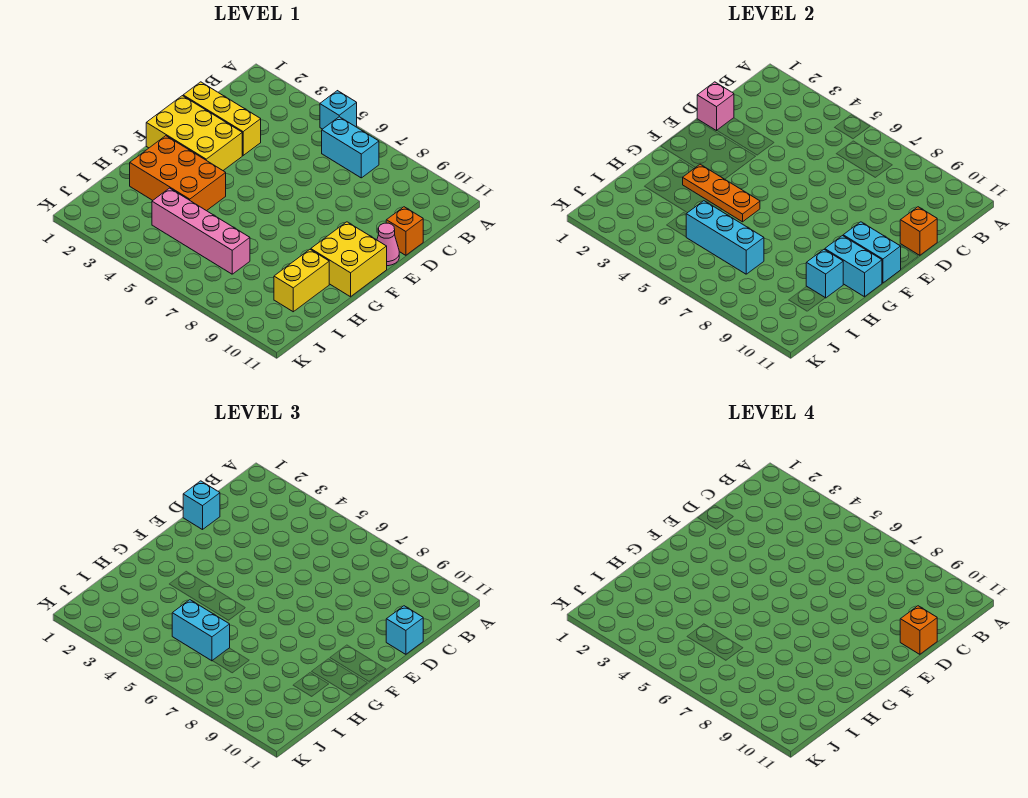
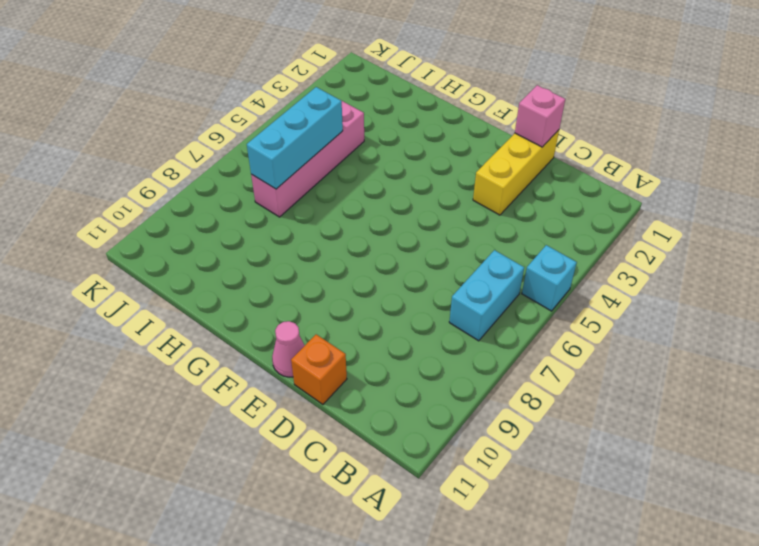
none -> yellow 2x3 brick [146,96,242,170]
none -> yellow 2x2 brick [311,222,387,297]
none -> orange 2x3 brick [130,136,226,211]

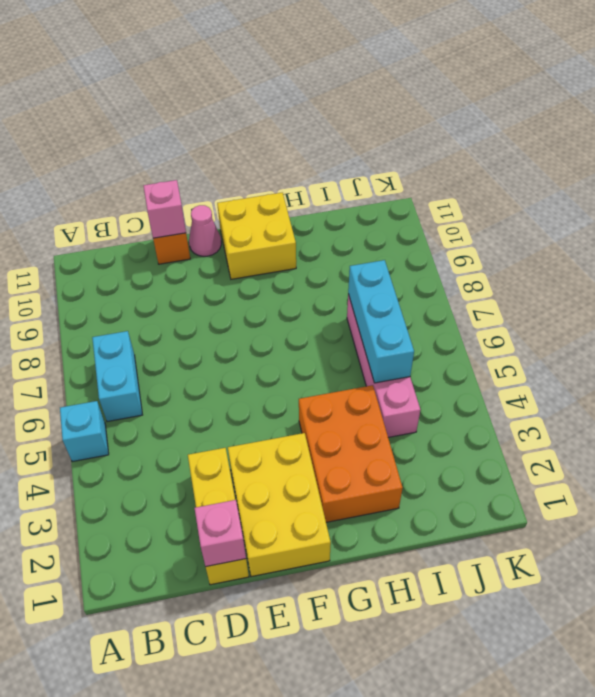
pink 1x1 brick [144,180,186,238] -> orange 1x1 brick [900,207,937,255]
none -> yellow 1x2 brick [274,250,329,312]
none -> cyan 1x2 brick [843,222,901,283]
none -> orange 1x3 plate [683,164,760,222]

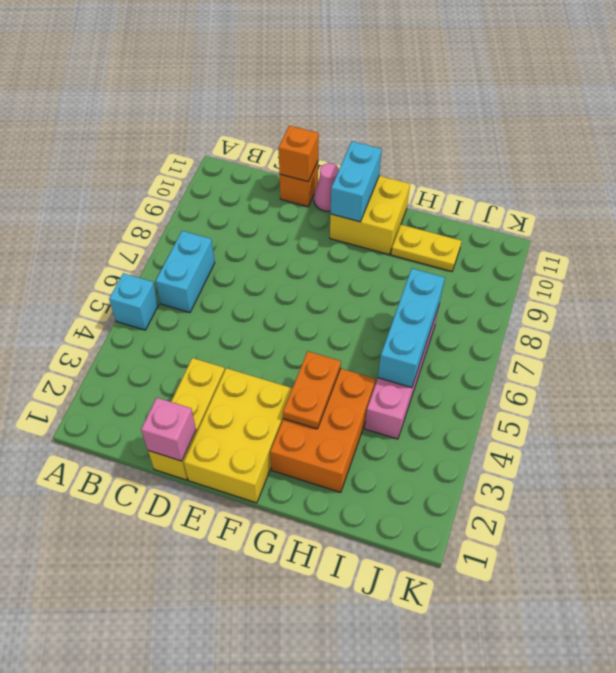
orange 1x2 plate [283,351,341,429] -> orange 1x3 plate [683,164,760,222]
yellow 1x2 plate [391,225,461,272] -> yellow 1x2 brick [274,250,329,312]
none -> cyan 1x2 brick [825,236,882,297]
none -> cyan 1x1 brick [806,250,843,298]
none -> cyan 1x1 brick [183,481,220,530]

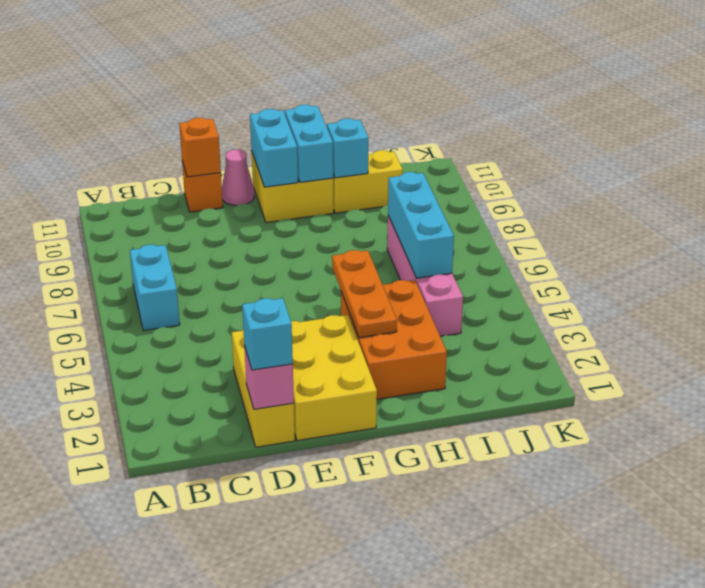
none -> cyan 1x1 brick [320,91,357,129]
none -> cyan 1x1 brick [386,606,423,654]
none -> cyan 1x2 brick [172,600,230,661]

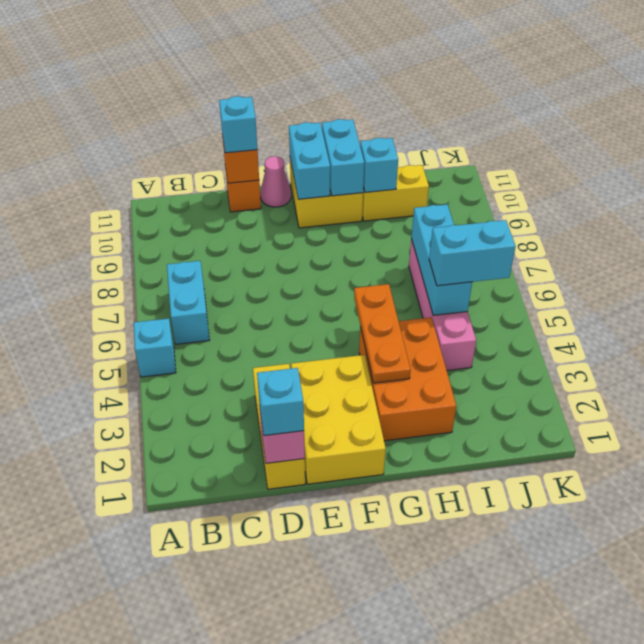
cyan 1x2 brick [429,220,516,286] -> cyan 1x2 brick turned to [172,600,230,661]
none -> orange 1x1 brick [900,606,937,654]

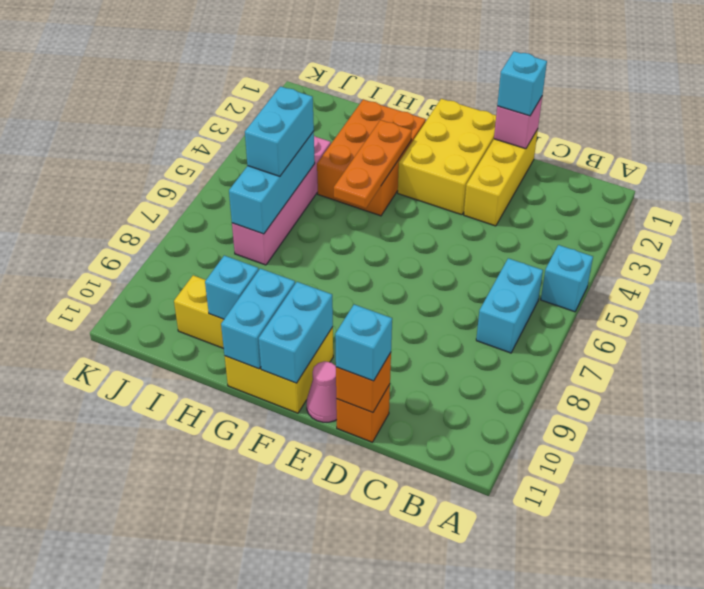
none -> orange 1x1 brick [900,606,937,654]

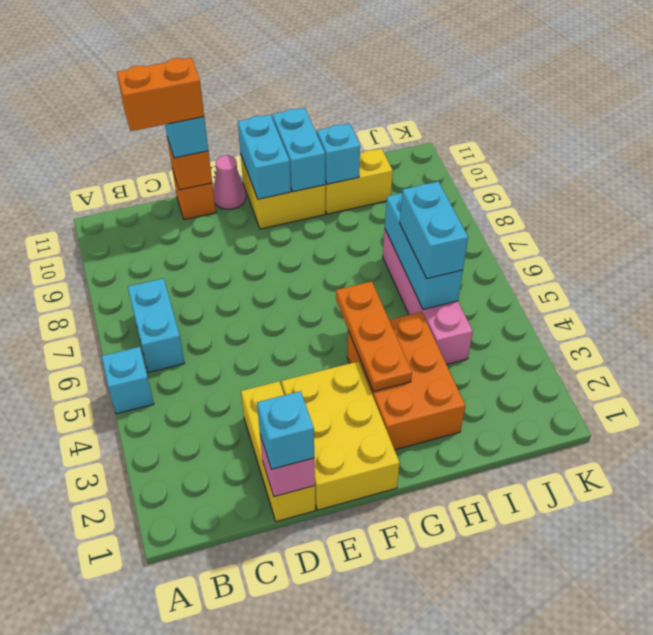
orange 1x2 brick [117,58,204,131] -> orange 1x1 brick [900,606,937,654]

